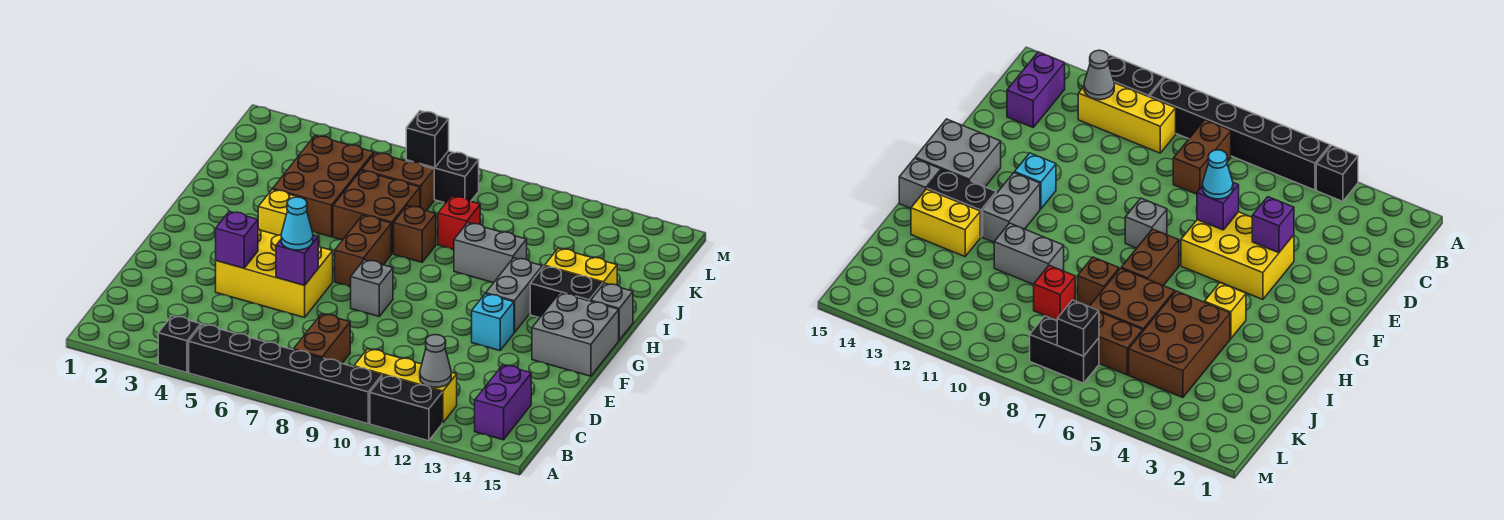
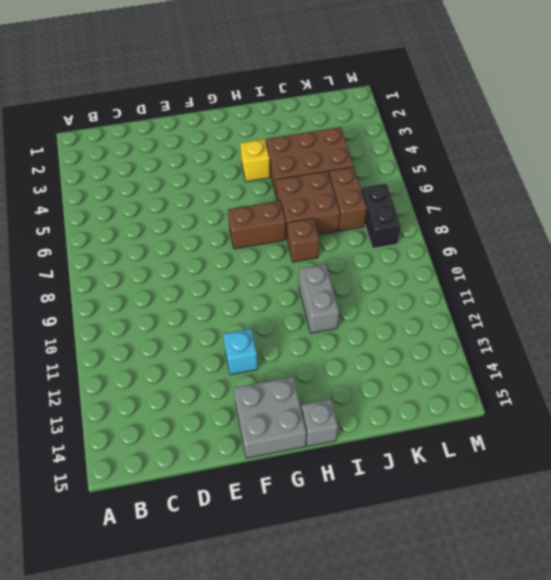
none -> black 1x1 brick [158,316,201,373]
none -> black 1x6 brick [189,324,382,424]
none -> black 1x2 brick [370,375,442,441]

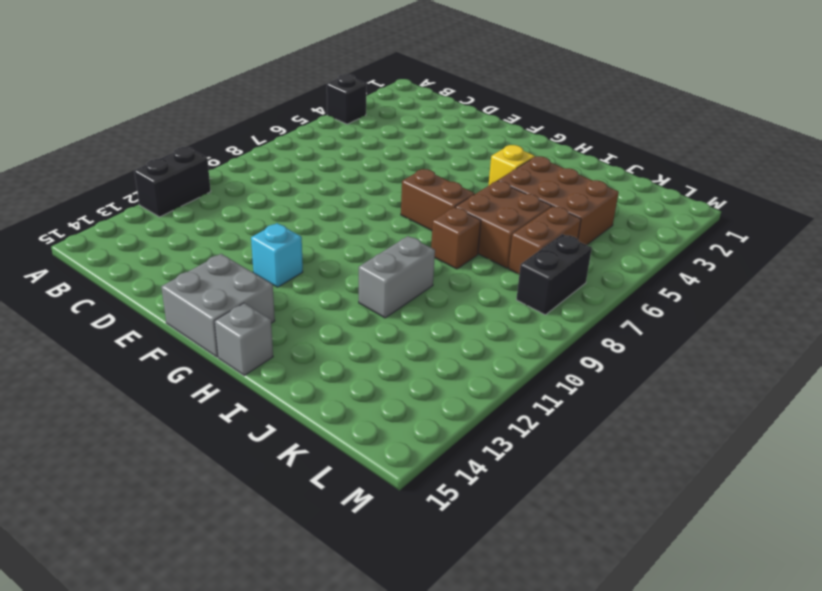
none -> black 1x6 brick [189,324,382,424]
none -> brown 1x2 brick [294,314,350,363]
none -> yellow 1x3 brick [354,349,457,423]

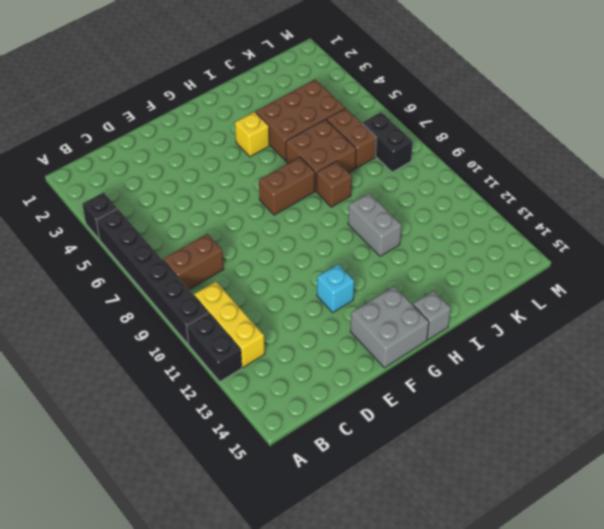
none -> purple 1x2 brick [475,365,531,440]
none -> yellow 2x3 brick [216,229,333,317]
none -> grey 1x1 brick [351,260,393,316]

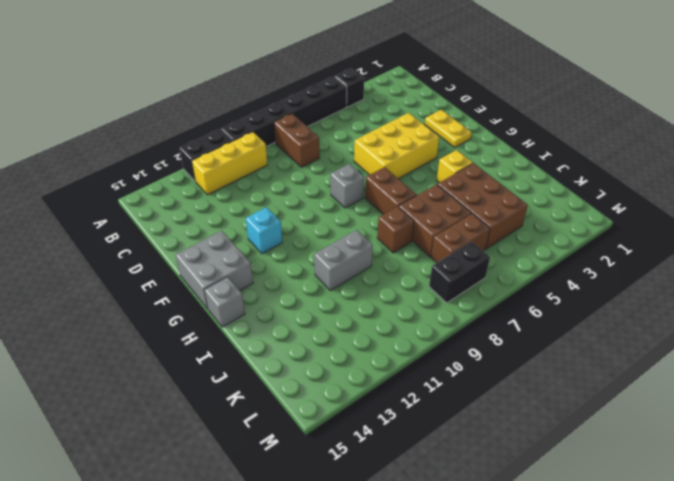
yellow 1x2 plate [425,110,472,147] -> none
none -> purple 1x2 brick [475,365,531,440]
none -> grey 1x2 brick [486,258,542,333]
none -> black 1x2 brick [530,266,603,318]

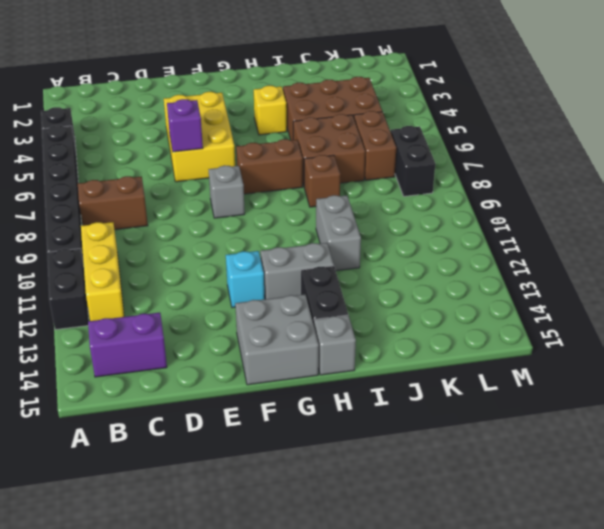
none -> yellow 1x2 brick [545,248,617,285]
none -> red 1x1 brick [438,196,480,249]
none -> grey 1x1 cone [420,335,451,387]

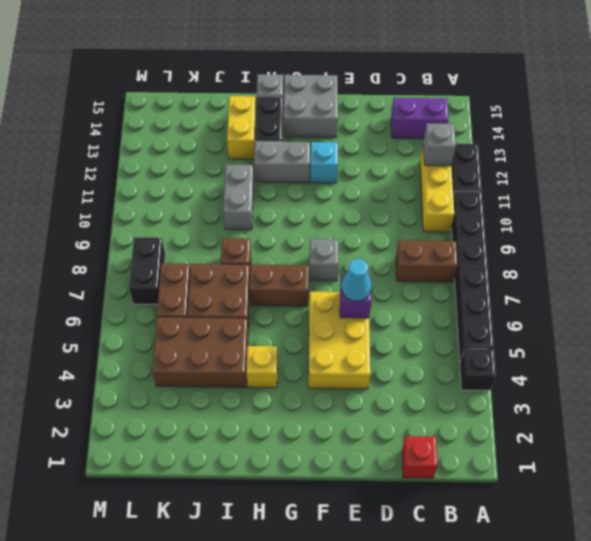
grey 1x1 brick [423,123,456,166] -> grey 1x1 cone [420,335,451,387]
red 1x1 brick [402,436,438,478] -> red 1x1 brick moved to [438,196,480,249]
none -> purple 1x1 brick [216,211,258,268]
none -> black 1x1 brick [406,111,449,168]

